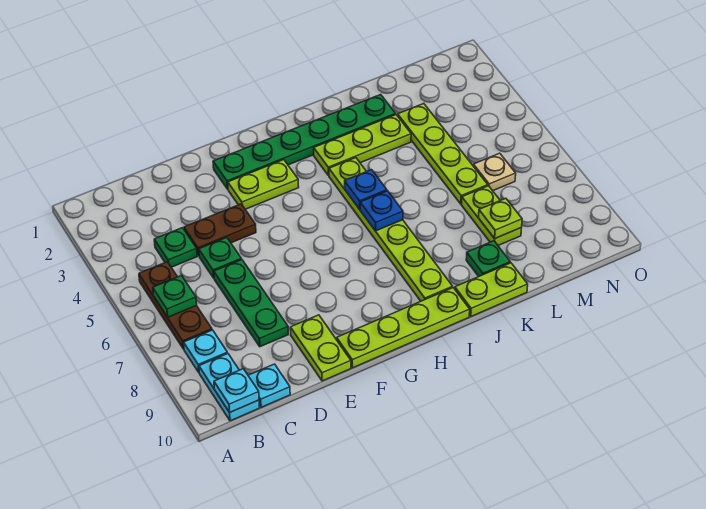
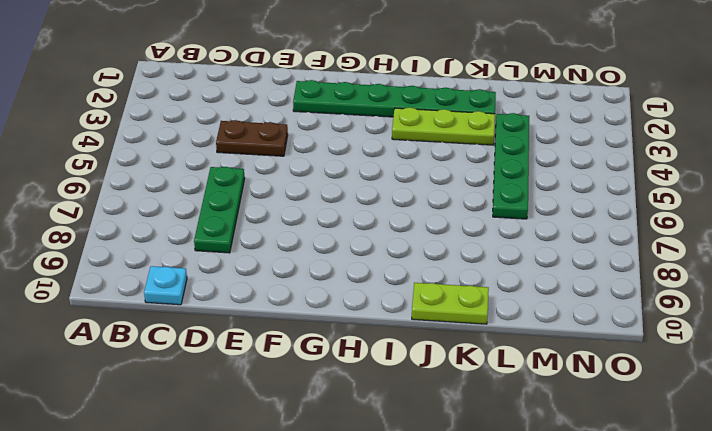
green 1x4 plate [493,113,529,219] -> lime 1x4 plate [398,104,488,204]
none -> brown 1x3 plate [139,262,212,349]
none -> cyan 1x1 plate [184,330,227,372]
none -> cyan 1x2 plate [199,353,259,421]

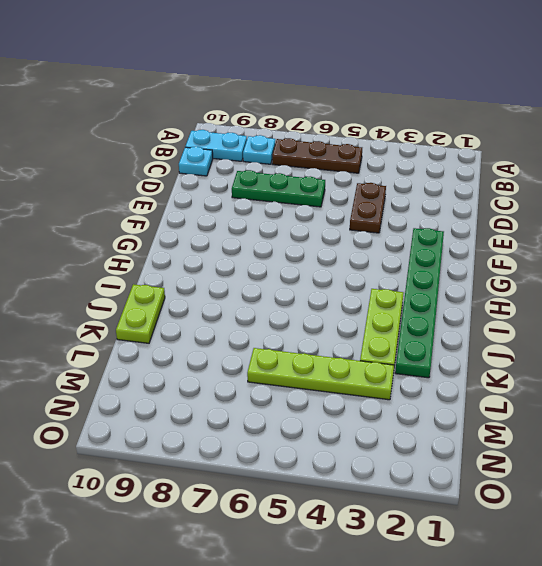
none -> green 1x1 plate [154,228,197,267]
none -> green 1x1 plate [199,238,241,278]
none -> lime 1x2 plate [290,315,351,381]

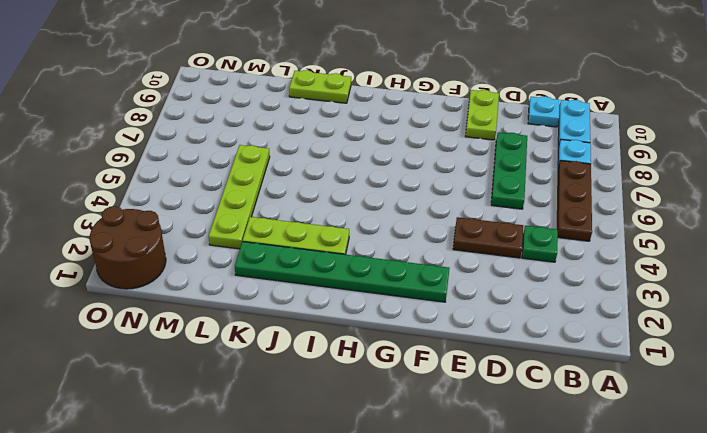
brown 2x2 round brick [90,206,166,289] -> none
none -> green 1x1 plate [199,238,241,278]
none -> lime 1x2 plate [228,160,299,209]
none -> lime 1x4 plate [337,288,470,368]

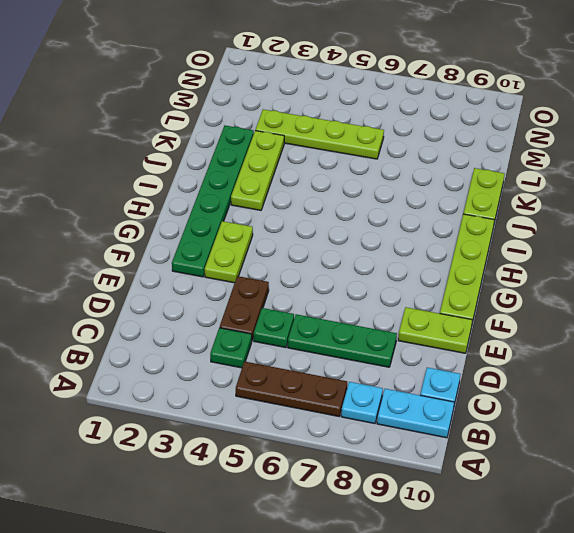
none -> lime 1x6 plate [329,158,453,301]
none -> green 1x1 plate [466,241,510,276]
none -> lime 1x2 plate [462,186,521,245]

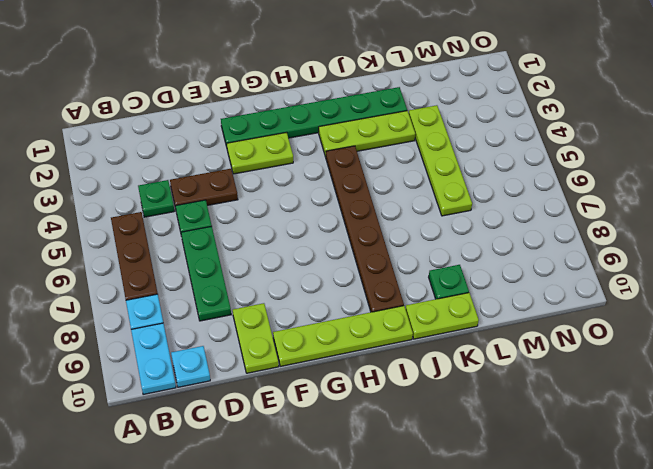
brown 1x6 plate [326,146,404,312] -> lime 1x6 plate [329,158,453,301]
none -> lime 1x2 plate [462,186,521,245]
none -> tan 1x1 plate [473,153,516,191]
none -> green 1x1 plate [153,275,197,317]

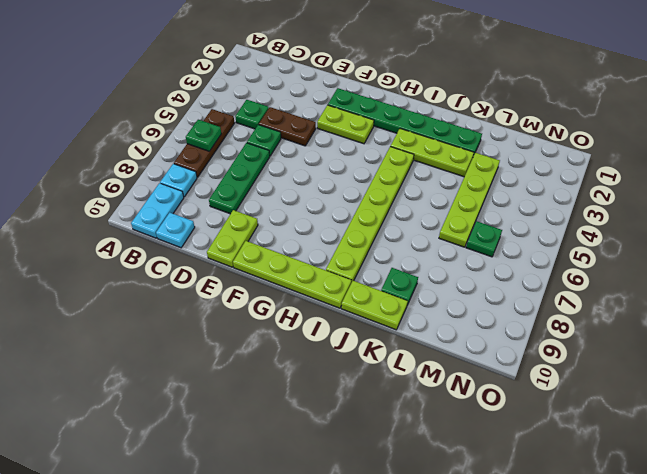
green 1x1 plate [466,221,502,257] -> tan 1x1 plate [473,153,516,191]
none -> lime 1x2 plate [462,186,521,245]
none -> cyan 1x1 plate [214,369,259,412]
none -> blue 1x1 plate [345,170,387,209]

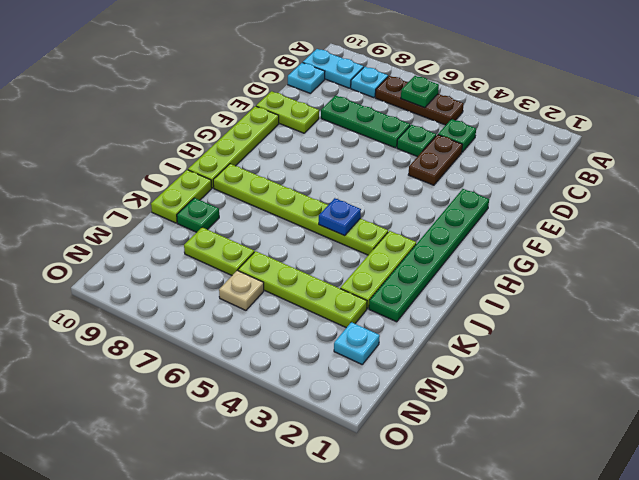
cyan 1x1 plate [334,322,380,364] -> cyan 1x1 plate moved to [214,369,259,412]
none -> lime 1x2 plate [228,160,299,209]
none -> blue 1x1 plate [360,191,403,231]
none -> lime 1x1 plate [479,198,522,239]

